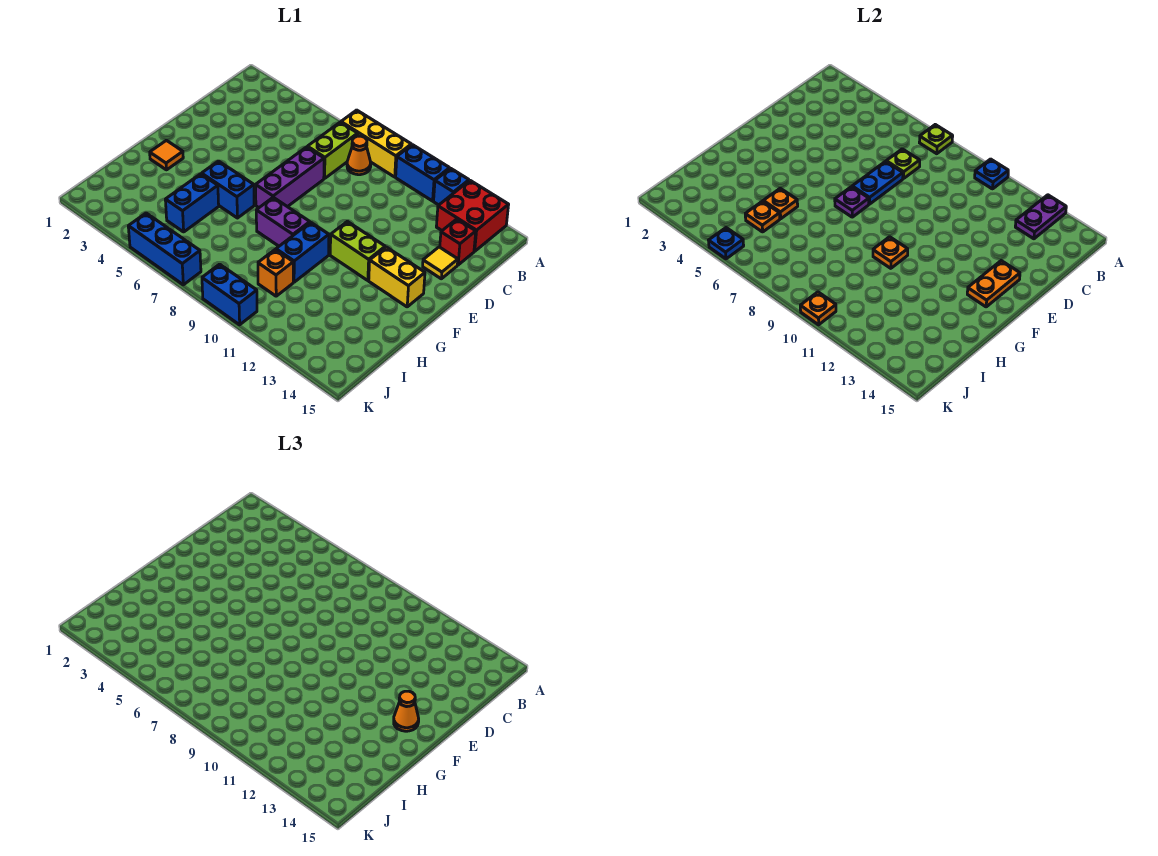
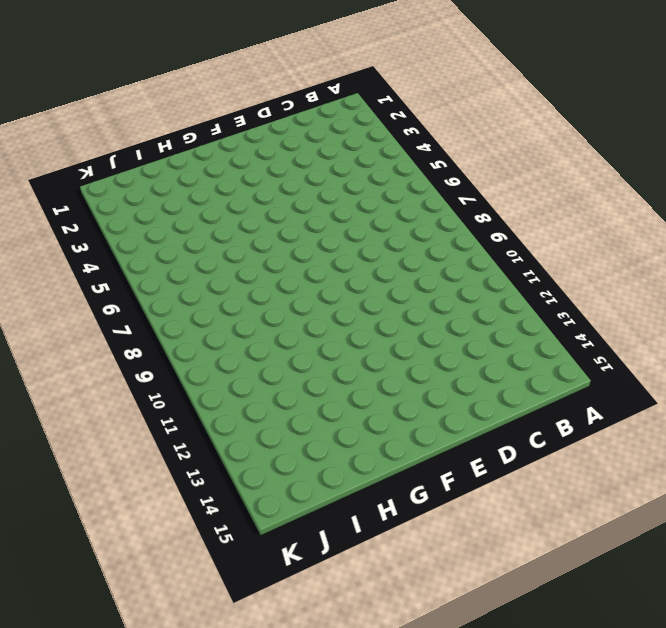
none -> yellow 1x3 brick [341,110,411,177]
none -> blue 1x2 brick [396,145,450,201]
none -> blue 1x1 brick [434,168,469,205]
none -> red 2x2 brick [436,181,509,251]

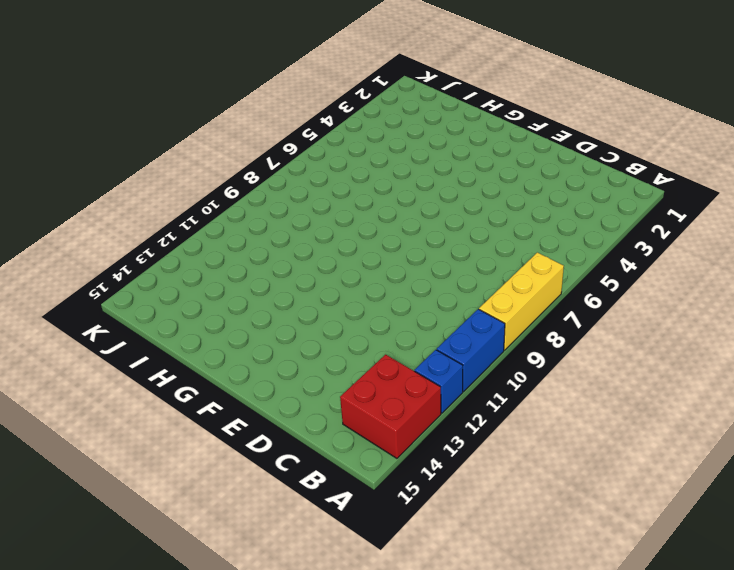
none -> lime 1x2 brick [307,122,358,179]
none -> orange 1x1 cone [347,136,371,175]
none -> red 1x1 brick [440,219,476,265]
none -> purple 1x3 brick [256,147,324,208]

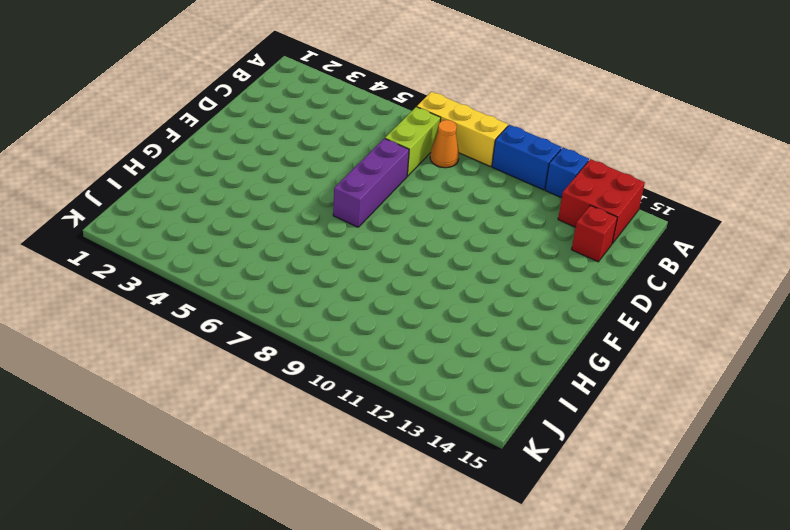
none -> yellow 1x1 tile [423,247,458,279]
none -> lime 1x2 brick [330,221,385,281]
none -> yellow 1x2 brick [369,247,425,307]
none -> orange 1x1 tile [150,140,183,170]

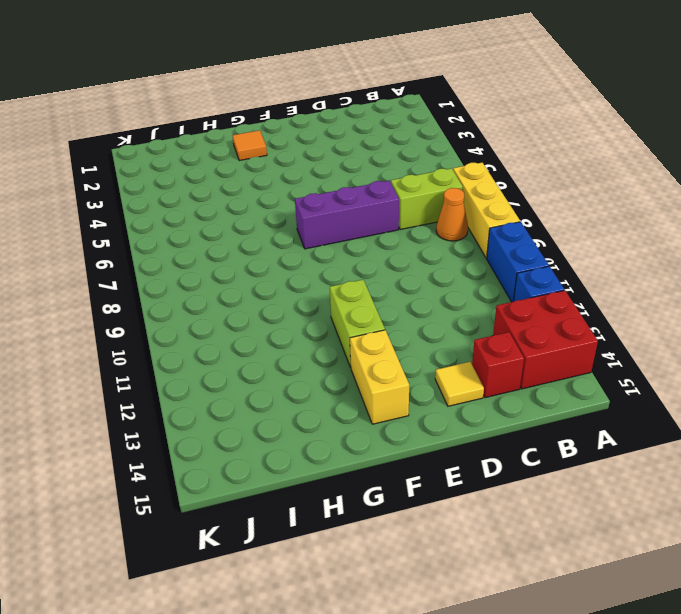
none -> blue 1x2 brick [202,161,254,218]
none -> purple 1x2 brick [256,197,310,246]
none -> blue 1x2 brick [276,222,329,282]
none -> blue 1x2 brick [165,174,219,232]

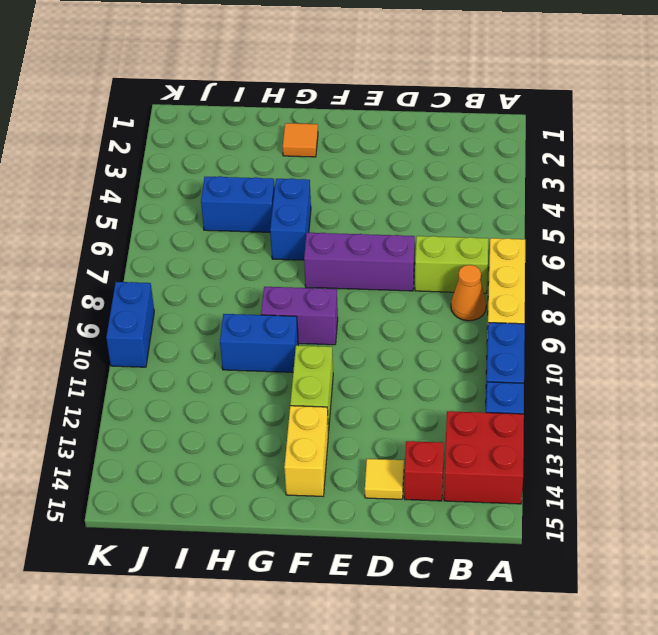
purple 1x2 brick [261,287,338,345] -> purple 1x2 brick turned to [256,197,310,246]
none -> orange 1x1 brick [258,250,293,296]
none -> blue 1x3 brick [128,213,201,285]
none -> lime 1x1 plate [919,125,953,154]
none -> blue 1x1 plate [975,159,1008,189]

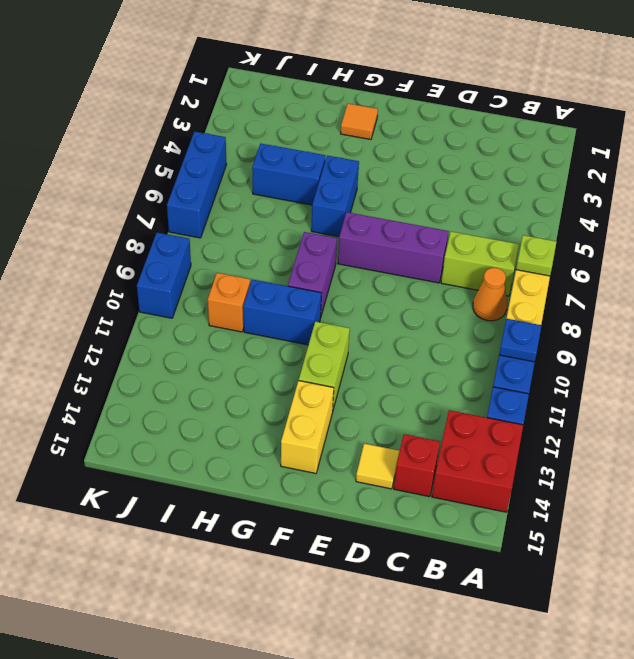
none -> purple 1x2 plate [1015,195,1066,239]
none -> lime 1x1 plate [886,149,920,179]
none -> blue 1x2 plate [852,161,903,204]
none -> orange 1x2 plate [967,261,1020,307]

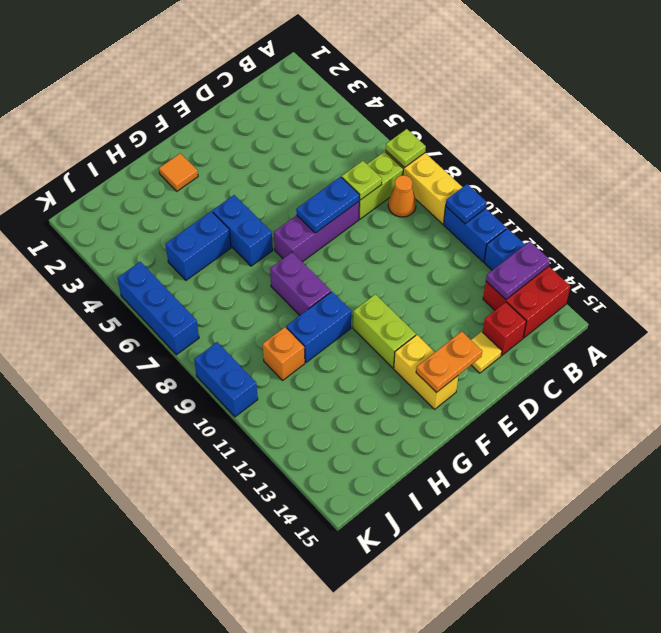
none -> purple 1x1 plate [835,187,869,217]
none -> orange 1x1 plate [873,237,908,268]
none -> orange 1x1 plate [763,188,798,219]
none -> orange 1x1 plate [745,201,780,232]

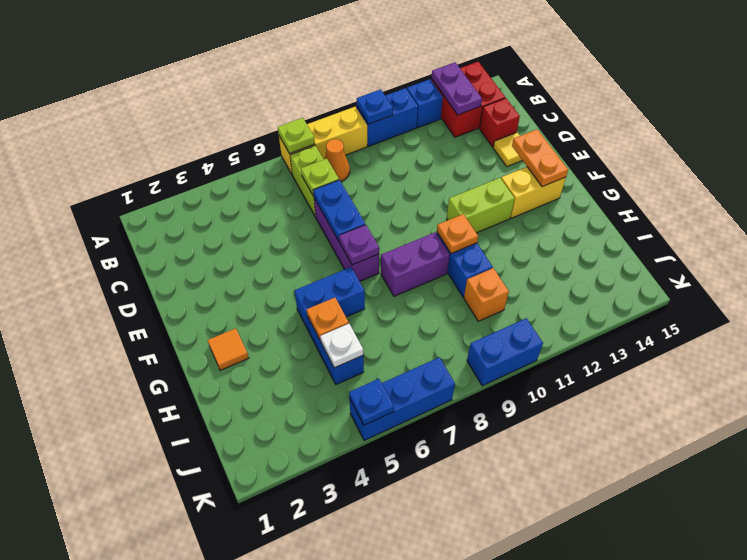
white 1x1 plate [320,324,363,368] -> orange 1x1 plate [745,201,780,232]
none -> orange 1x1 plate [800,292,836,325]
none -> orange 1x1 cone [394,691,419,731]

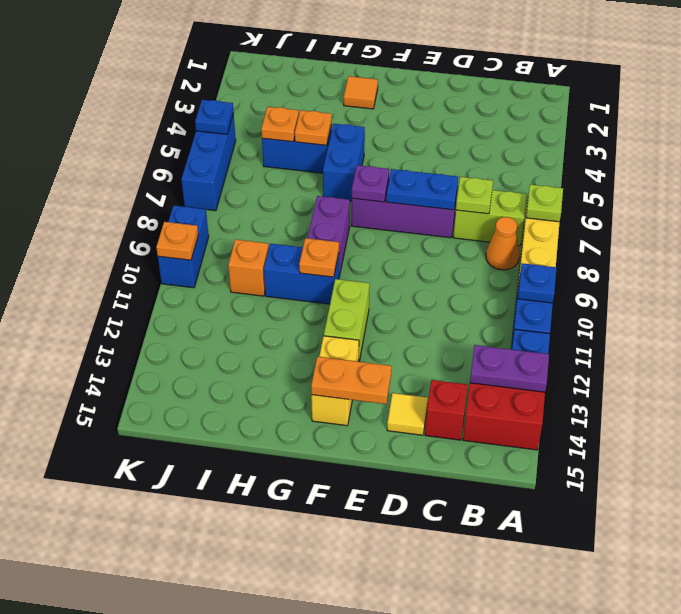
none -> orange 1x1 cone [394,691,419,731]

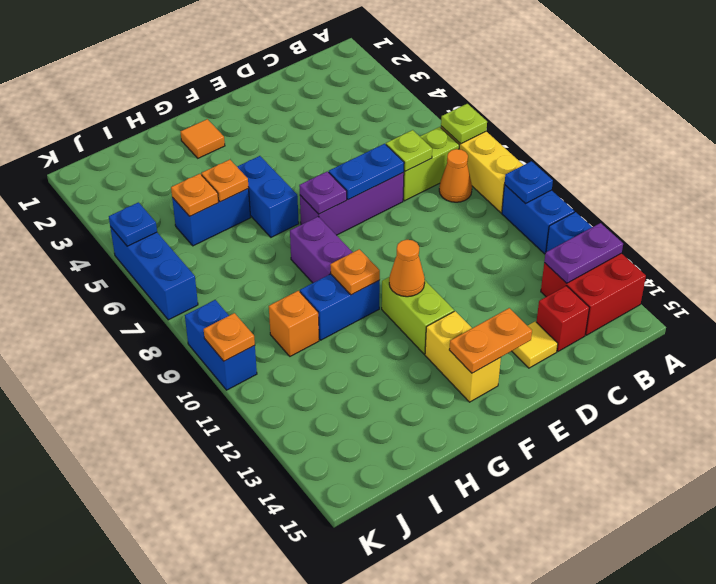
orange 1x1 cone [389,240,425,297] -> orange 1x1 cone moved to [394,691,419,731]

